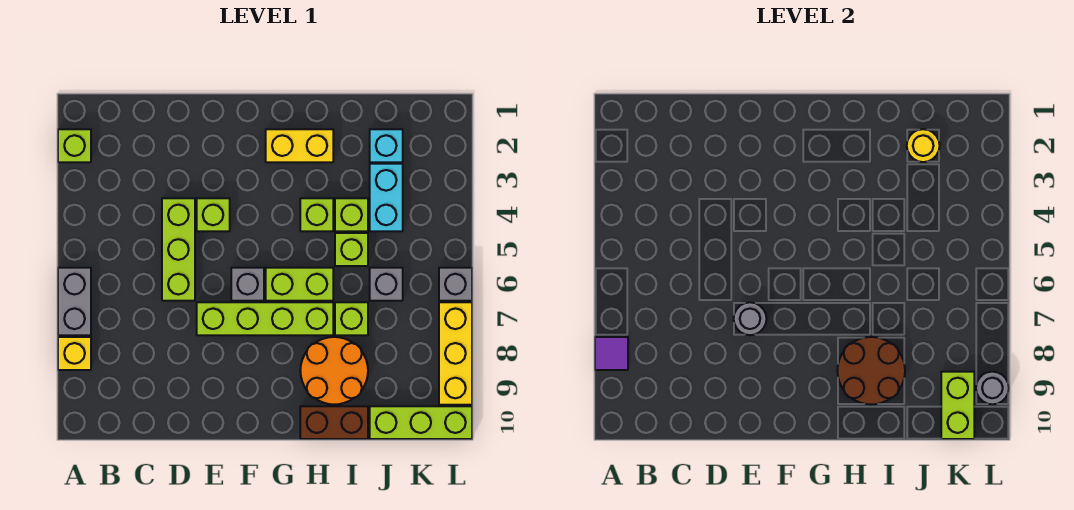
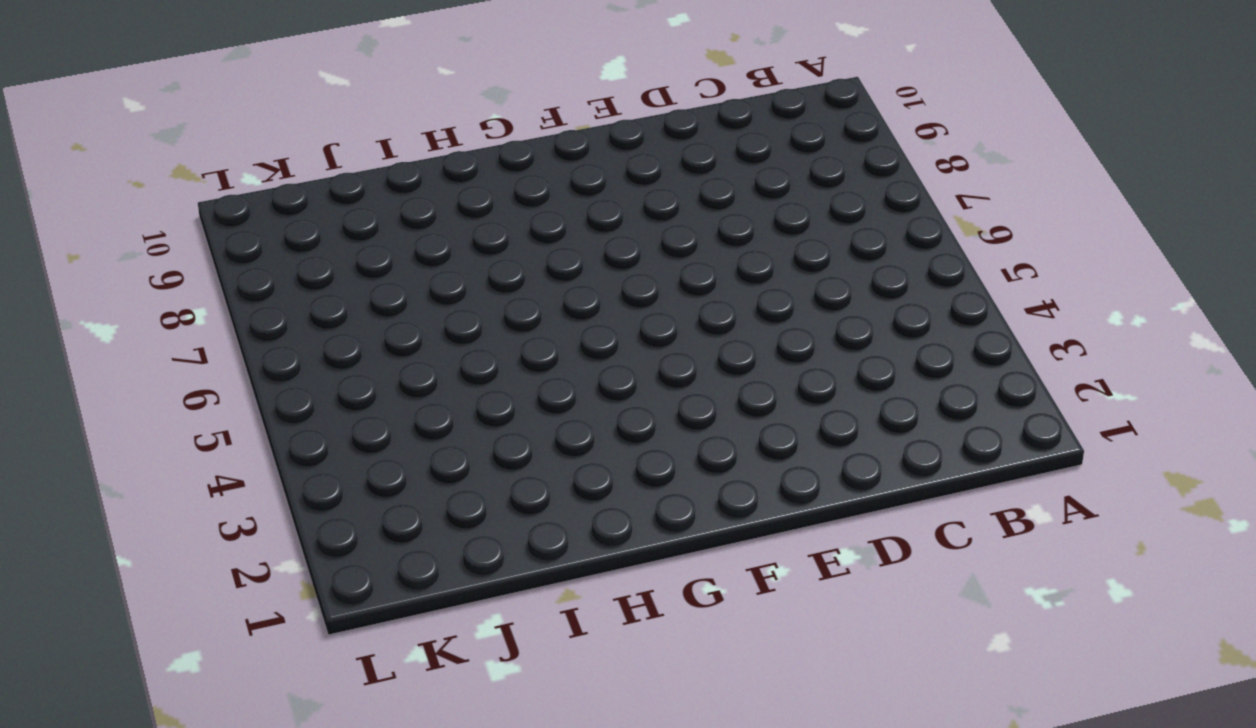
none -> lime 1x1 brick [58,129,91,162]
none -> grey 1x2 brick [58,268,91,335]
none -> yellow 1x1 brick [58,337,91,370]

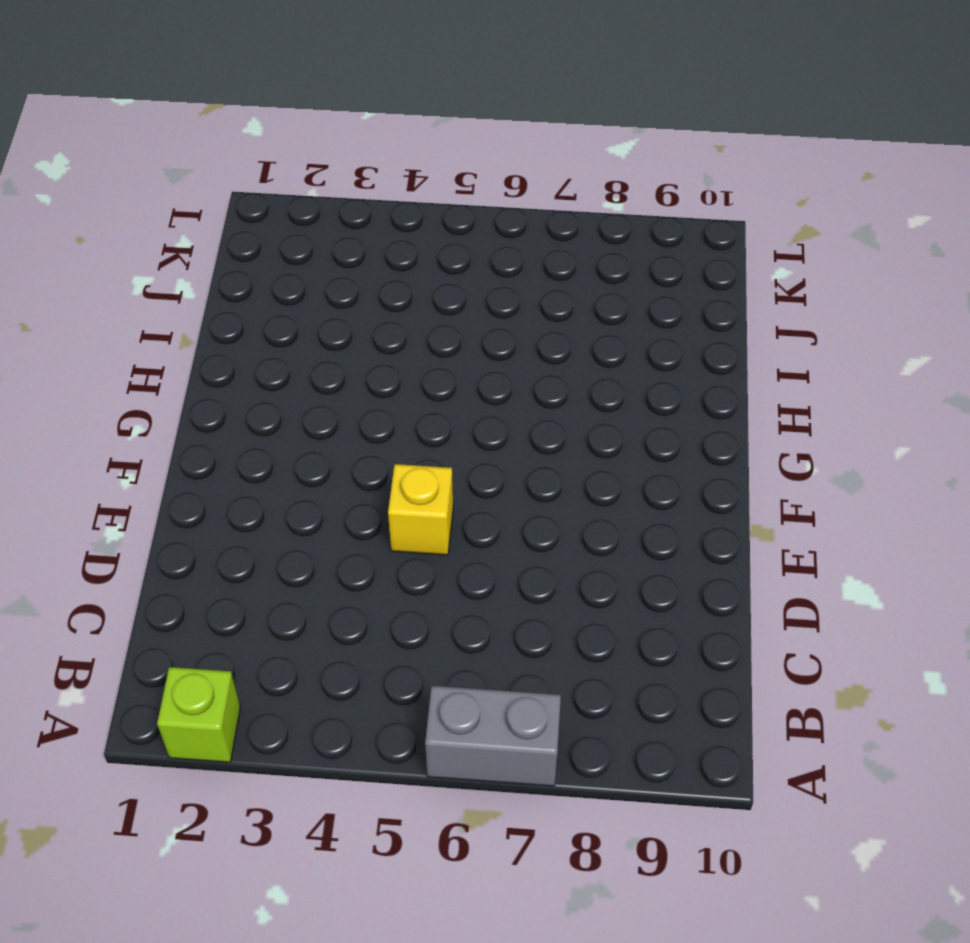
yellow 1x1 brick [388,464,453,555] -> yellow 1x1 brick moved to [58,337,91,370]
none -> lime 1x3 brick [162,198,195,301]
none -> lime 1x1 brick [197,198,230,231]
none -> lime 1x4 brick [197,302,333,335]

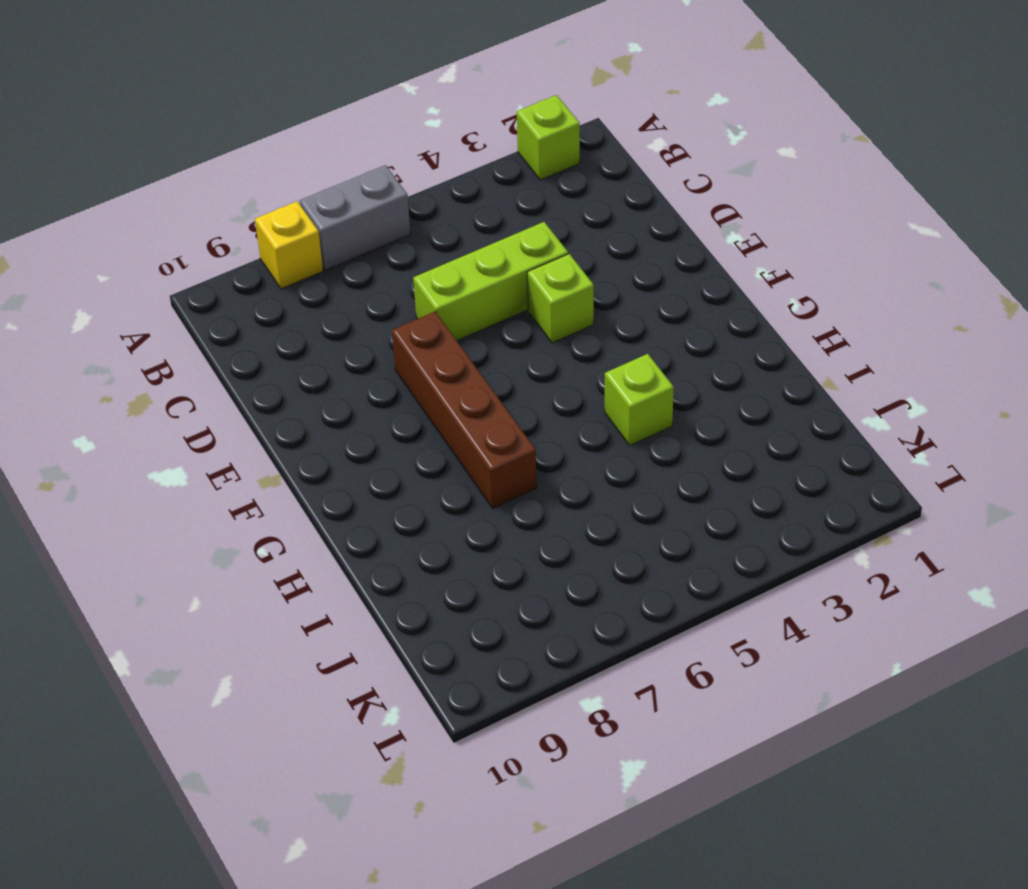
brown 1x4 brick [392,312,537,508] -> lime 1x4 brick [197,302,333,335]
none -> grey 1x1 brick [231,268,264,301]
none -> yellow 1x2 brick [266,129,333,162]
none -> lime 1x2 brick [266,268,333,301]

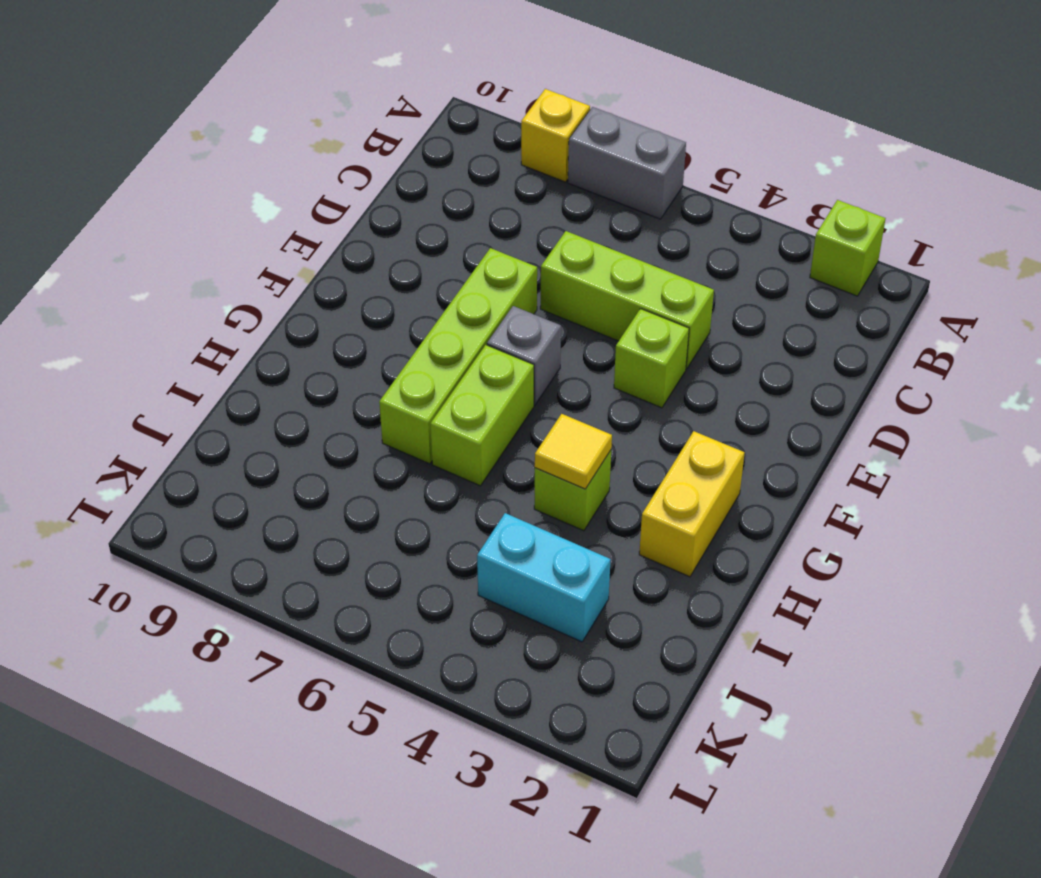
yellow 1x1 tile [535,414,612,489] -> none
none -> orange 2x2 round brick [300,337,368,405]
none -> brown 1x2 brick [300,406,368,439]
none -> lime 1x1 brick [335,198,368,231]

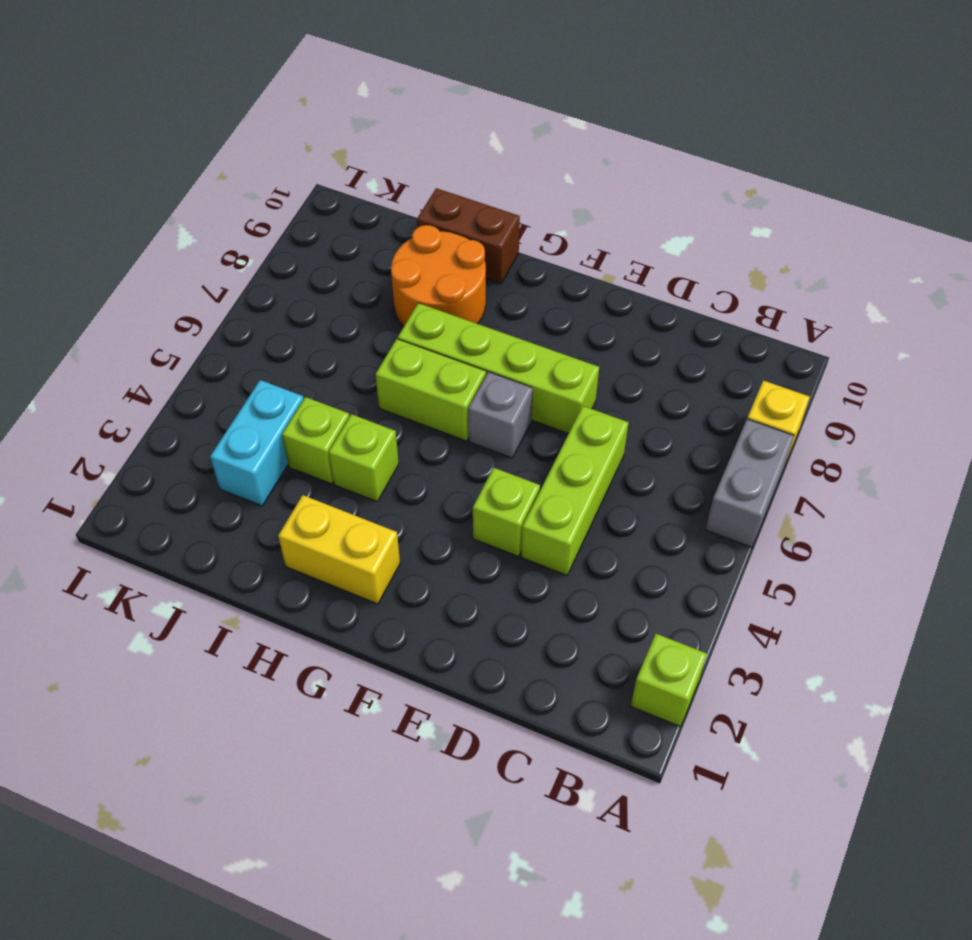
none -> lime 1x1 brick [335,233,368,266]
none -> lime 1x1 brick [335,302,368,335]
none -> cyan 1x1 brick [370,129,403,162]

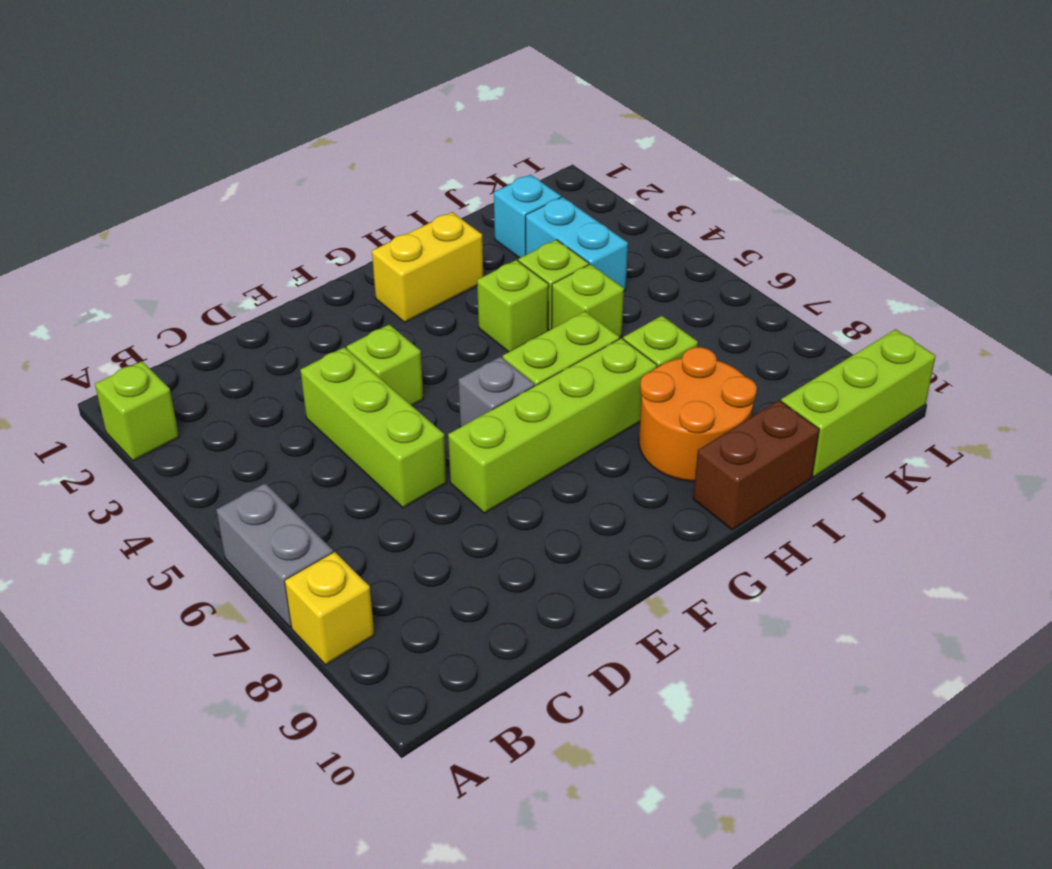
none -> grey 1x1 brick [370,268,403,301]
none -> grey 1x1 brick [439,268,472,301]
none -> yellow 1x3 brick [439,302,472,405]

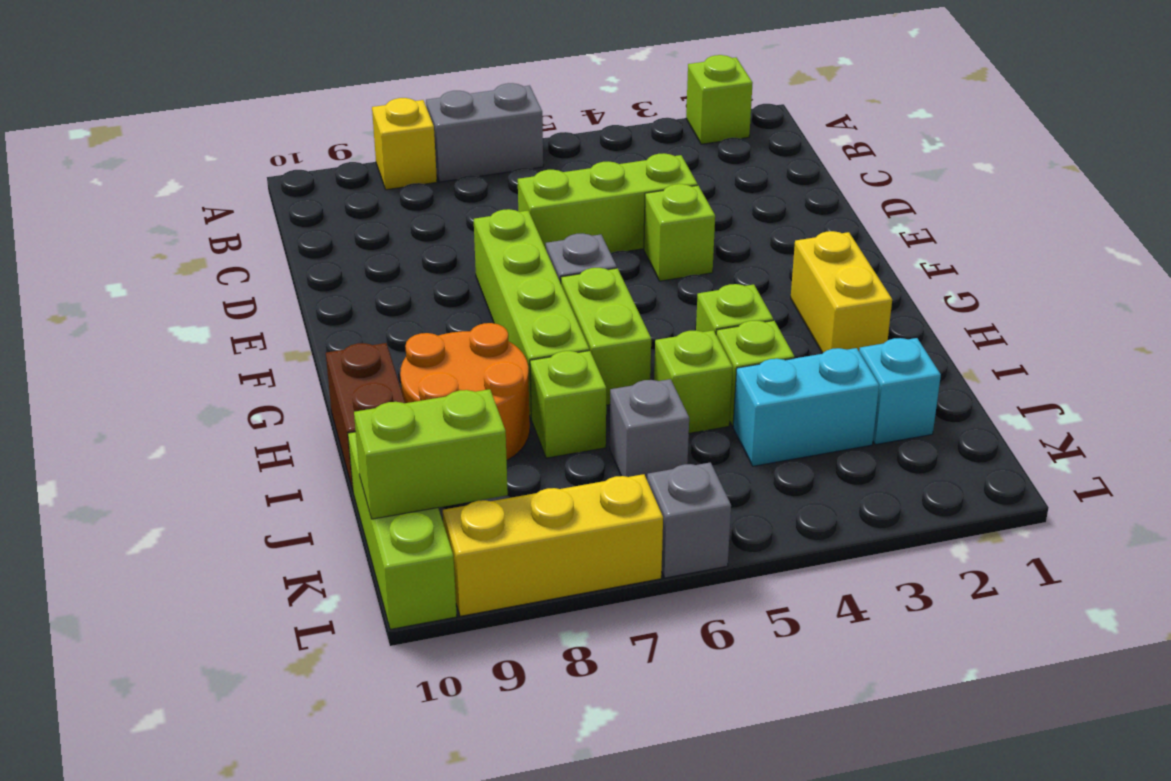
none -> purple 1x1 tile [595,337,628,370]
none -> grey 1x1 round brick [734,302,766,335]
none -> brown 2x2 round brick [837,337,905,405]

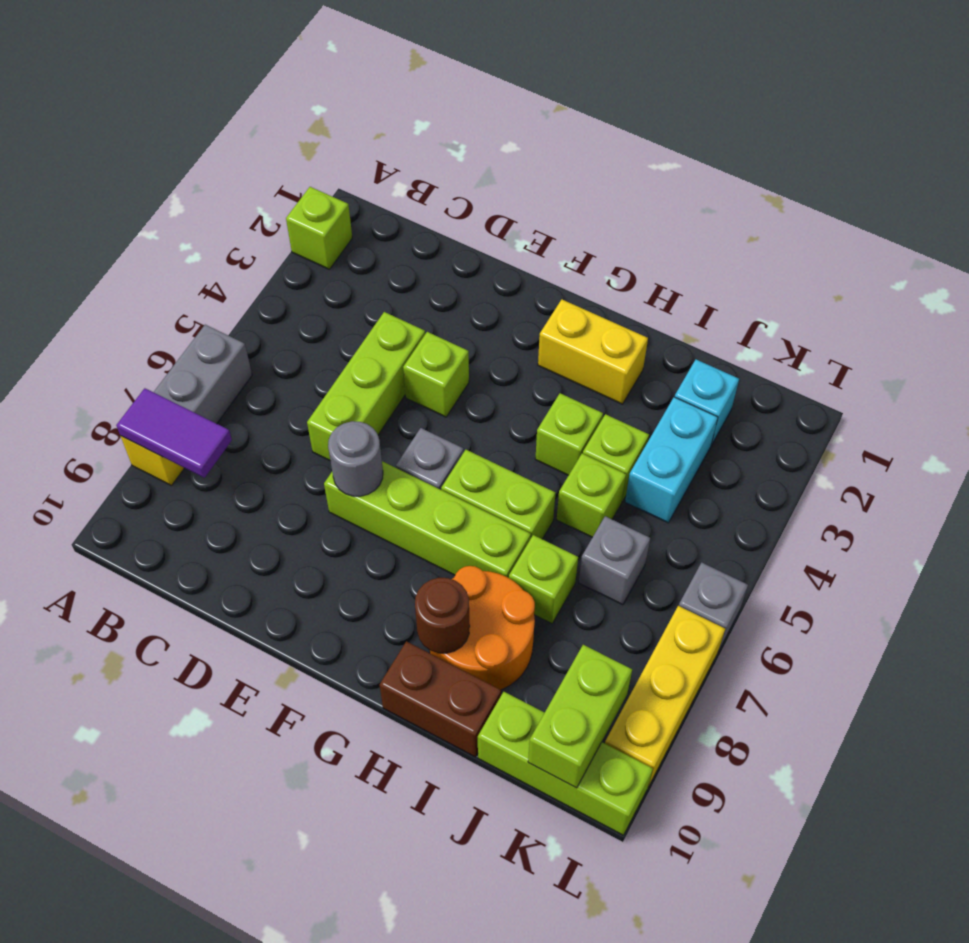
purple 1x2 tile [116,388,232,478] -> purple 1x1 tile [595,337,628,370]
brown 1x1 round brick [415,578,470,653] -> brown 2x2 round brick [837,337,905,405]
none -> yellow 1x1 round brick [907,129,940,162]
none -> grey 1x1 round brick [976,372,1009,404]

